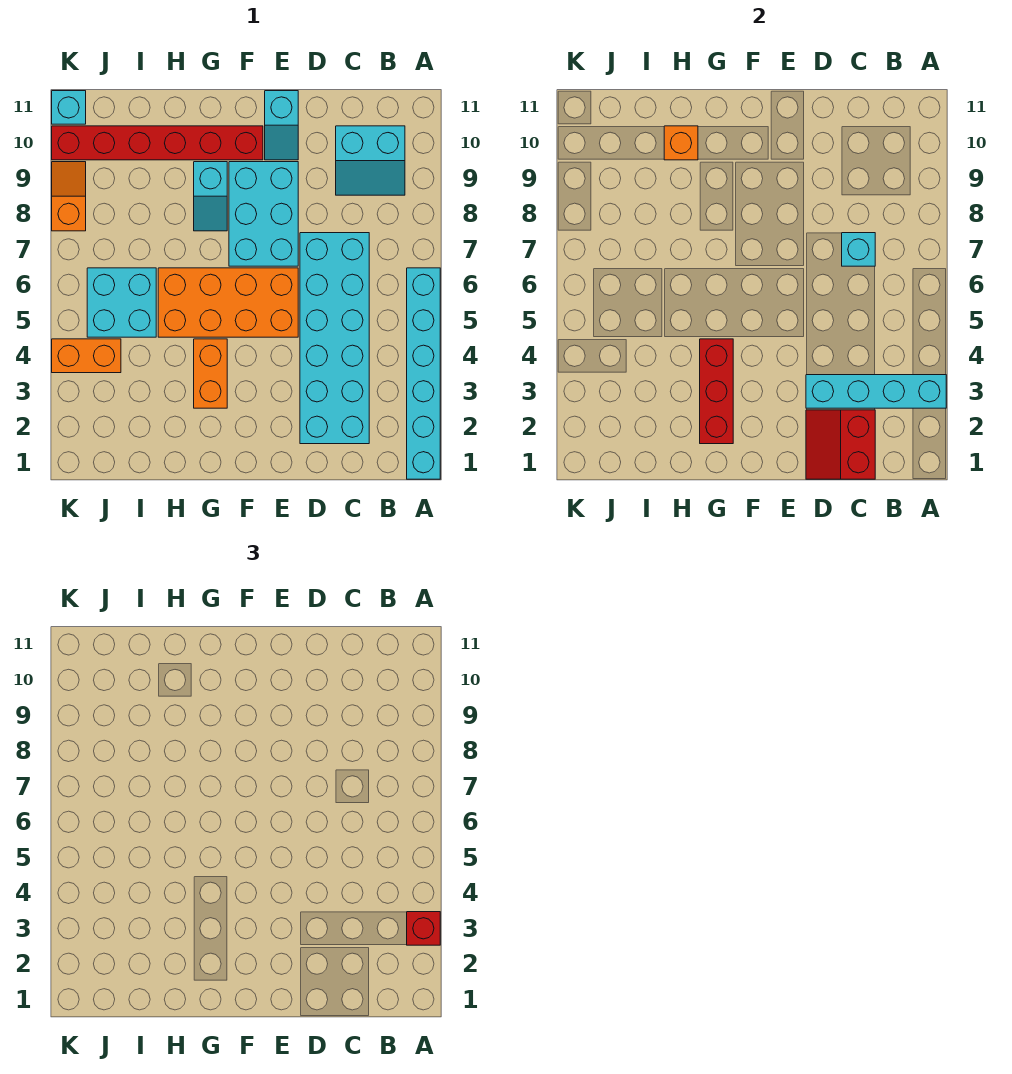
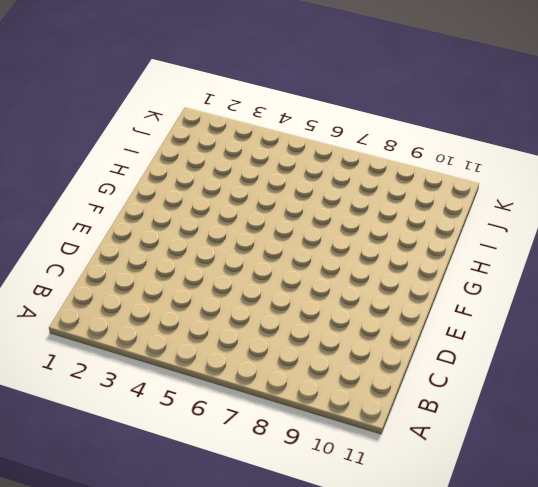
none -> cyan 1x6 brick [407,268,440,479]
none -> cyan 2x2 slope [336,126,405,195]
none -> cyan 2x6 brick [300,233,369,444]

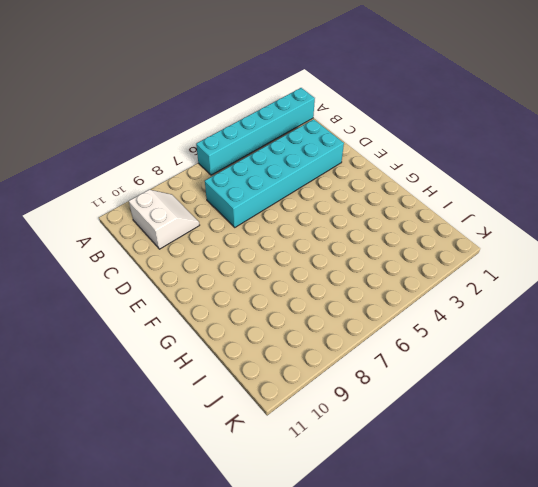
white 2x2 slope [129,190,199,249] -> cyan 2x2 slope [336,126,405,195]
none -> orange 2x4 brick [158,268,298,337]
none -> cyan 2x3 brick [229,162,298,266]
none -> cyan 1x2 slope [265,91,298,160]

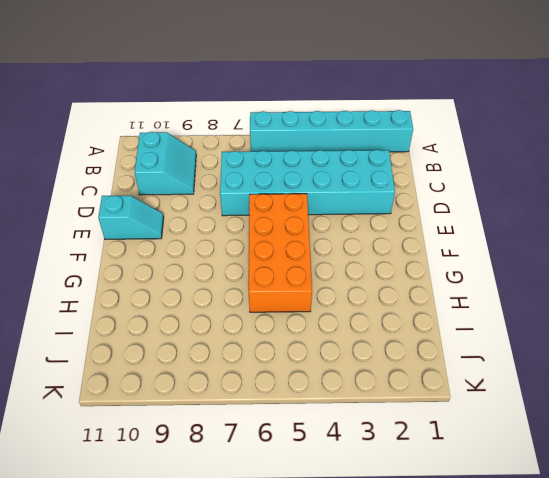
none -> cyan 2x3 brick [229,162,298,266]
none -> red 1x6 brick [52,126,263,160]
none -> orange 1x2 brick [194,339,227,408]

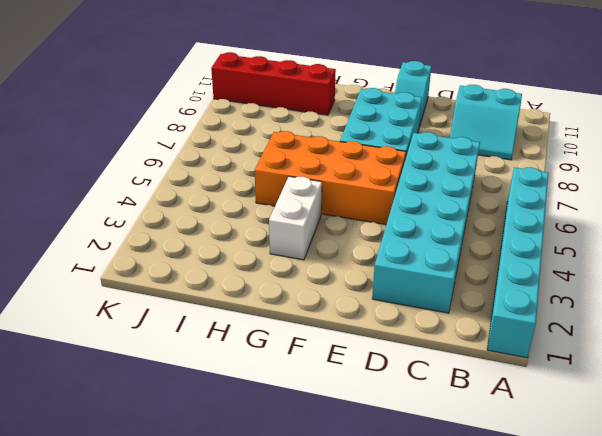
white 1x2 brick [269,176,322,260] -> orange 1x2 brick [194,339,227,408]
red 1x4 brick [211,52,336,115] -> red 1x6 brick [52,126,263,160]
none -> cyan 1x2 slope [194,162,227,231]
none -> cyan 2x2 brick [87,268,156,337]
none -> orange 1x2 brick [52,339,121,373]

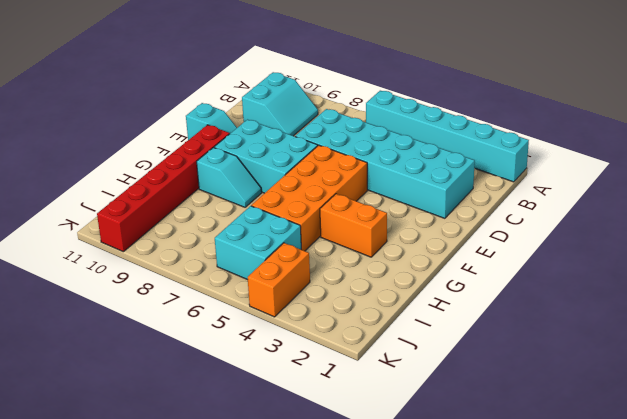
none -> orange 1x2 slope [52,162,86,231]
none -> cyan 1x1 brick [52,91,86,124]
none -> cyan 1x4 brick [806,375,946,408]

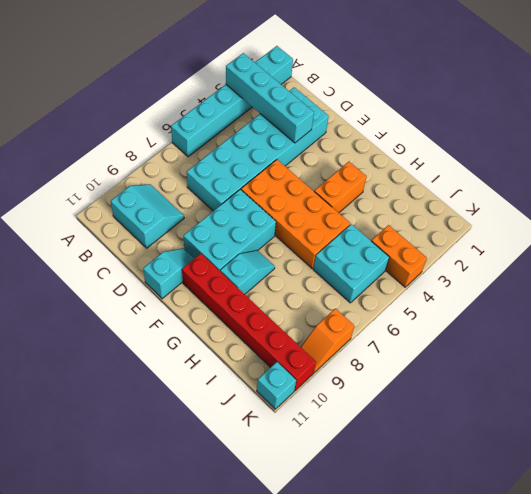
none -> red 2x2 slope [806,410,875,479]
none -> cyan 1x1 brick [842,233,875,266]
none -> red 1x3 brick [700,339,733,444]

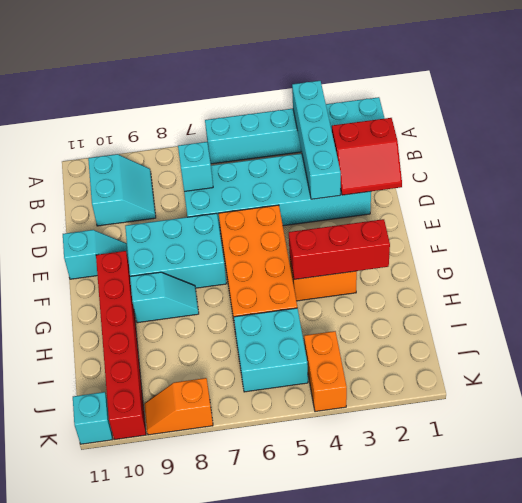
none -> orange 1x1 brick [664,126,698,160]
none -> red 1x1 brick [407,912,440,945]

